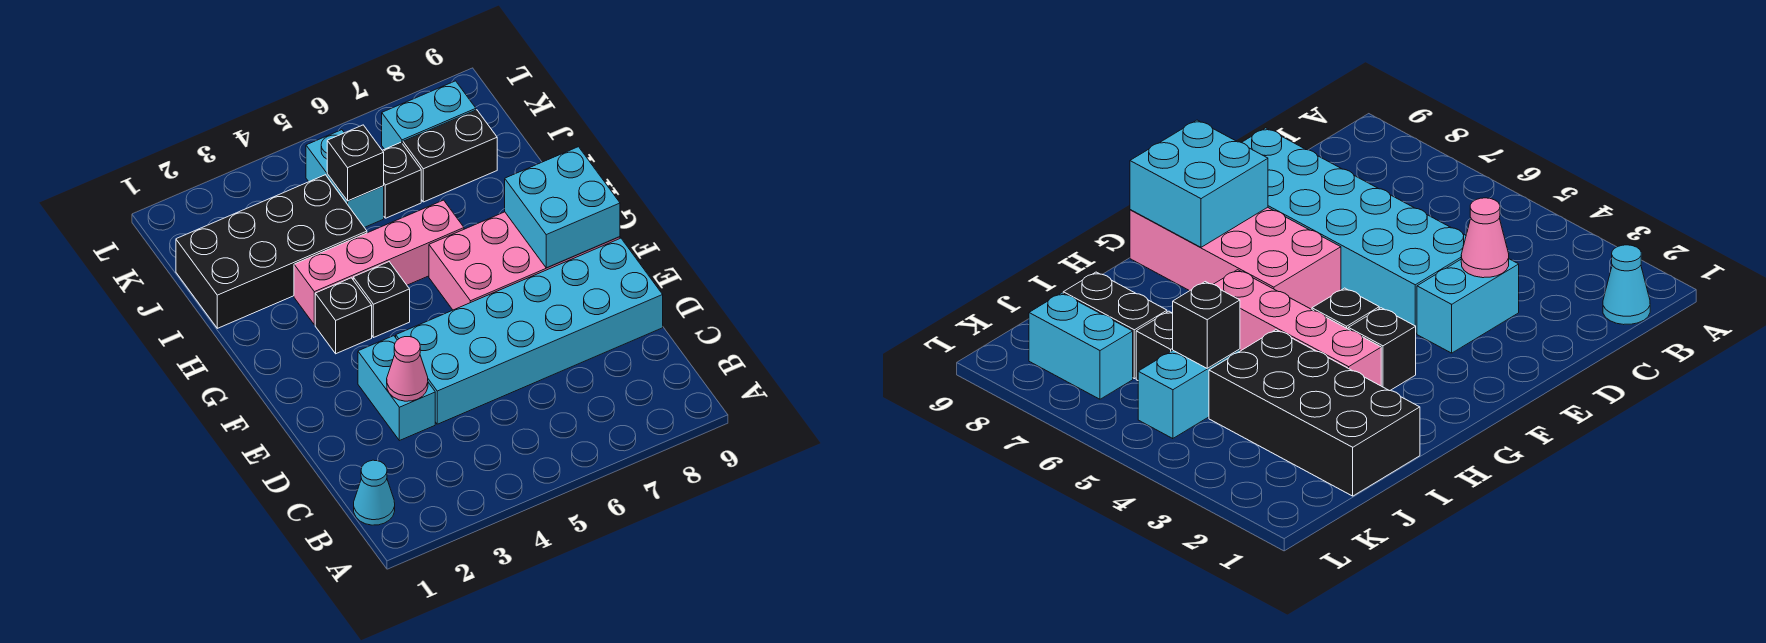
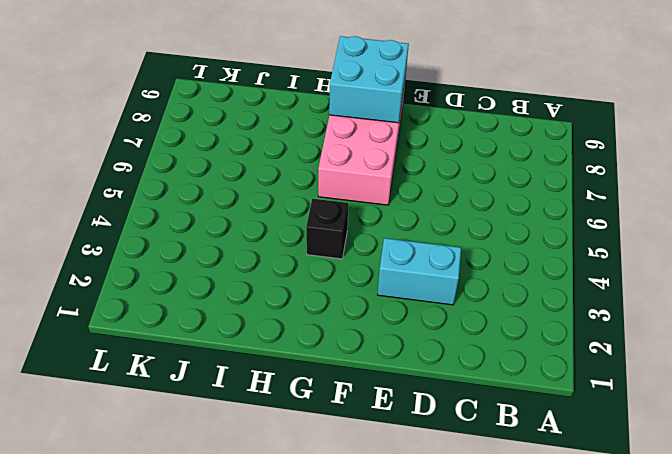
none -> cyan 1x1 cone [354,460,395,525]
none -> cyan 2x6 brick [396,238,663,424]
none -> black 1x1 brick [315,278,372,354]

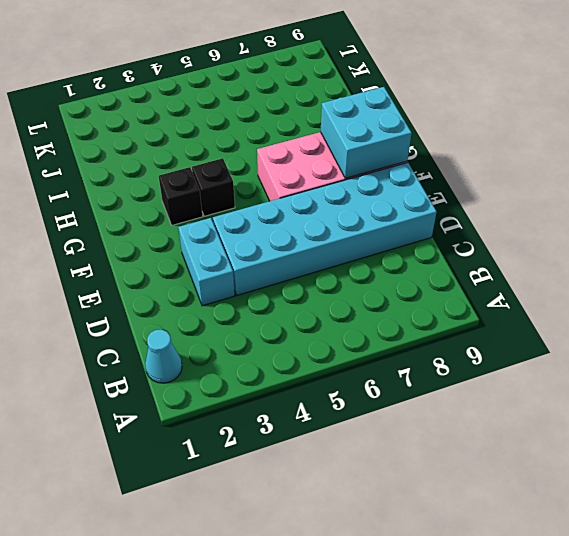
none -> pink 1x4 brick [294,200,464,325]
none -> black 2x4 brick [176,175,367,328]
none -> cyan 1x2 brick [306,130,384,227]

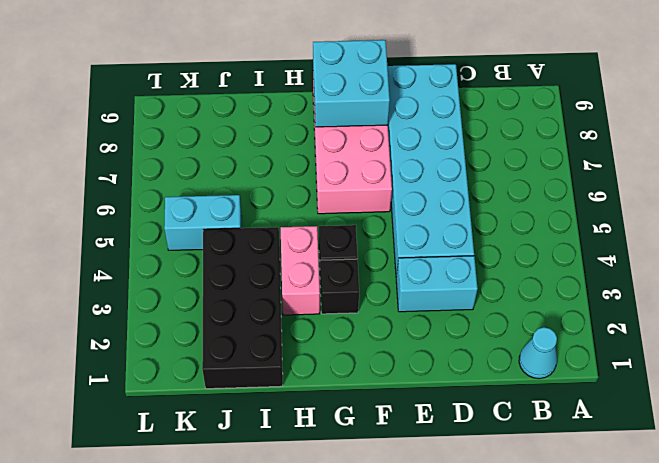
pink 1x2 brick [281,226,320,315] -> pink 1x4 brick [294,200,464,325]
none -> black 1x1 brick [382,143,421,218]
none -> black 1x2 brick [403,110,497,202]
none -> cyan 1x2 brick [382,81,476,149]

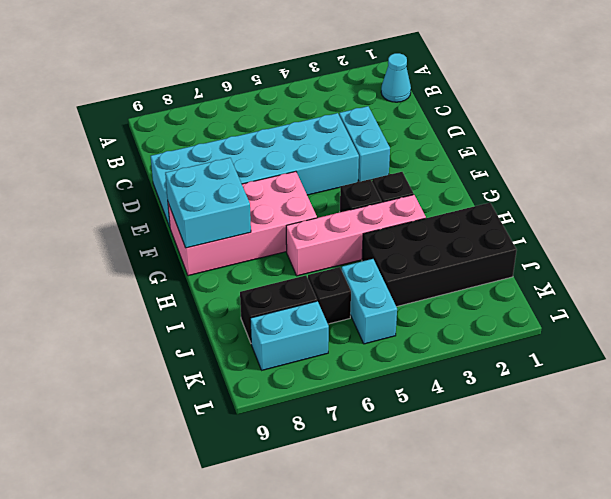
none -> pink 1x1 cone [387,337,428,401]
none -> black 1x1 brick [327,125,384,201]

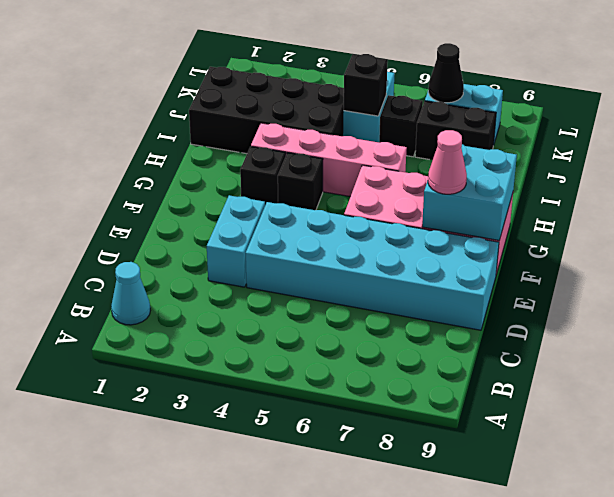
pink 1x1 cone [428,130,467,194] -> pink 1x1 cone moved to [387,337,428,401]
black 1x1 cone [428,43,464,103] -> none

